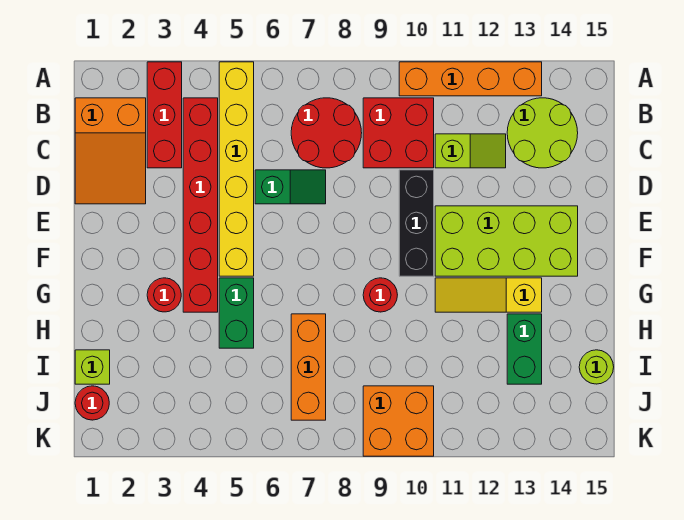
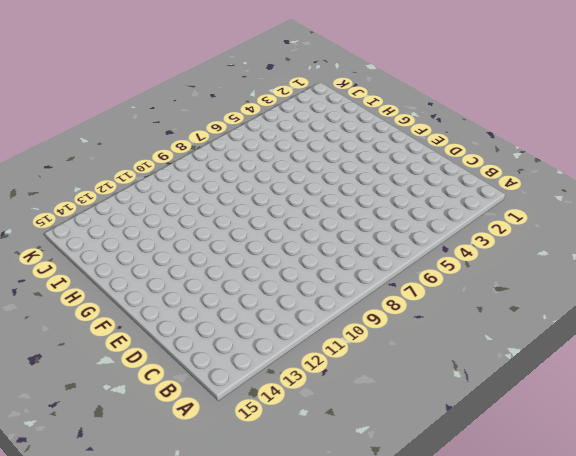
none -> red 1x3 brick [147,62,182,168]
none -> yellow 1x6 brick [219,62,254,276]
none -> orange 1x4 brick [399,62,542,96]

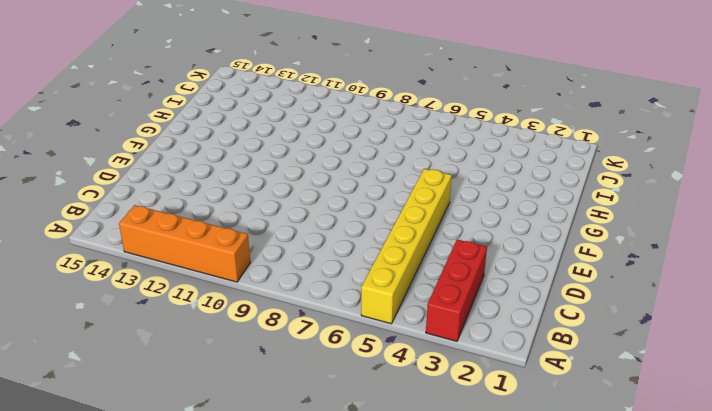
none -> orange 2x3 slope [75,98,146,204]
none -> red 1x6 brick [183,98,218,312]
none -> red 2x2 round brick [291,98,362,168]

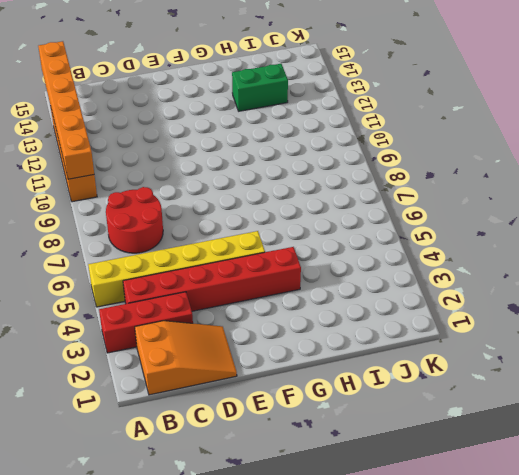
orange 1x6 brick [38,41,94,179] -> none
none -> red 2x2 brick [363,98,434,168]
none -> lime 2x2 round brick [507,98,578,168]
none -> lime 1x2 slope [435,134,506,168]

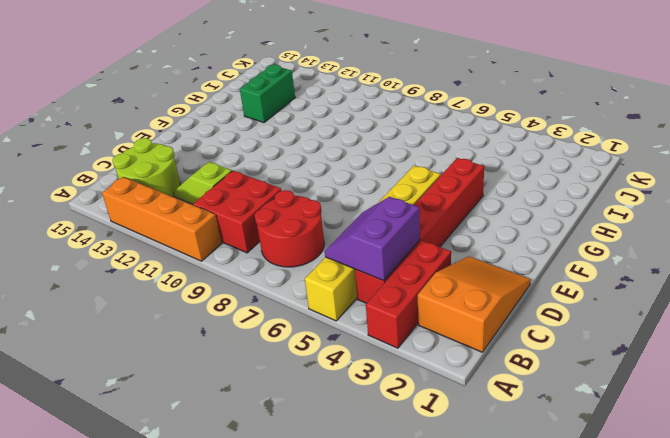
purple 2x2 slope [325,197,420,281] -> none
none -> green 1x2 slope [255,170,326,204]
none -> black 1x3 brick [399,170,434,276]
none -> lime 2x4 brick [435,206,578,276]

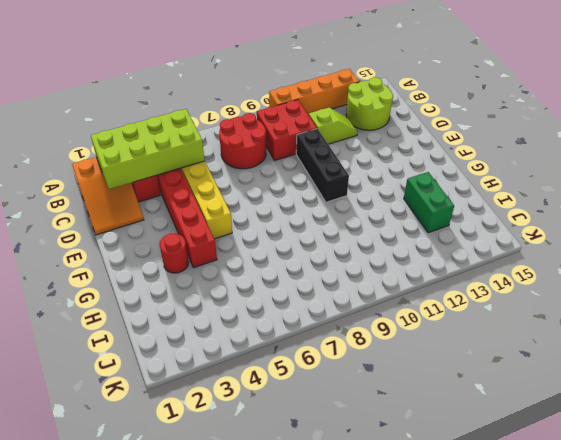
lime 2x4 brick [91,109,205,189] -> lime 2x4 brick moved to [435,206,578,276]
none -> green 1x2 slope [255,170,326,204]
none -> green 1x2 brick [219,278,254,348]
none -> red 1x1 round brick [363,278,397,312]

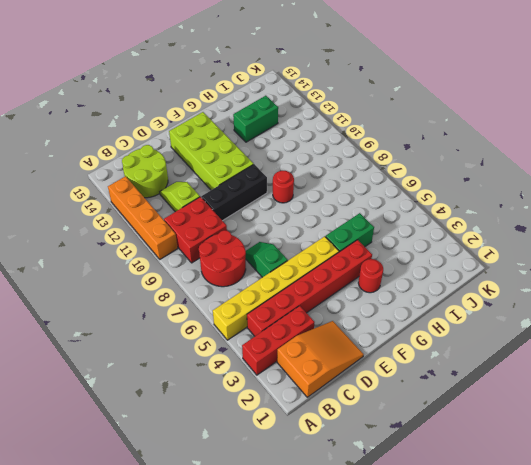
none -> yellow 1x3 slope [435,278,542,312]
none -> orange 1x3 brick [291,314,326,420]
none -> lime 1x1 brick [75,350,110,384]

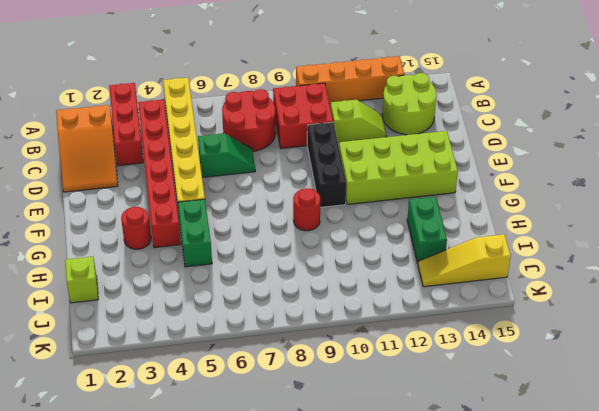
yellow 1x3 slope [418,234,511,287] -> yellow 1x3 slope moved to [435,278,542,312]
none -> orange 1x3 brick [291,314,326,420]
none -> lime 1x1 round brick [579,350,614,384]
none -> red 1x1 round brick [75,386,109,420]

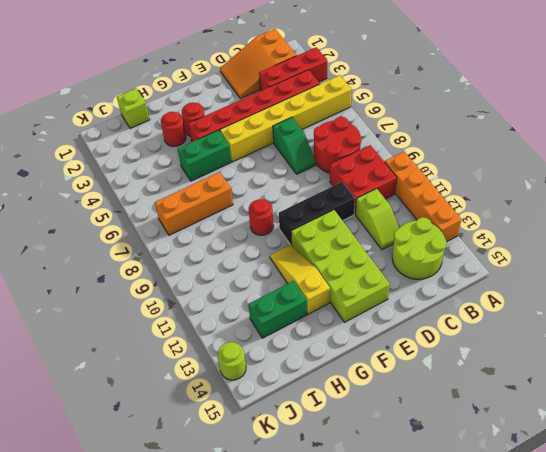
red 1x1 round brick [161,112,186,146] -> red 1x1 round brick moved to [75,386,109,420]
lime 1x1 round brick [218,342,246,380] -> lime 1x1 round brick moved to [579,350,614,384]
none -> orange 2x2 brick [363,386,434,456]

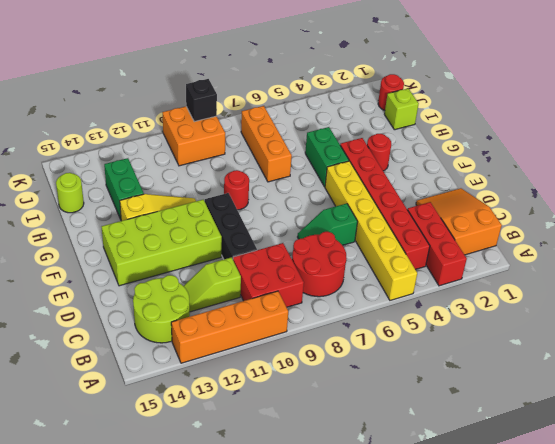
black 1x1 brick [186,79,217,122] -> none

